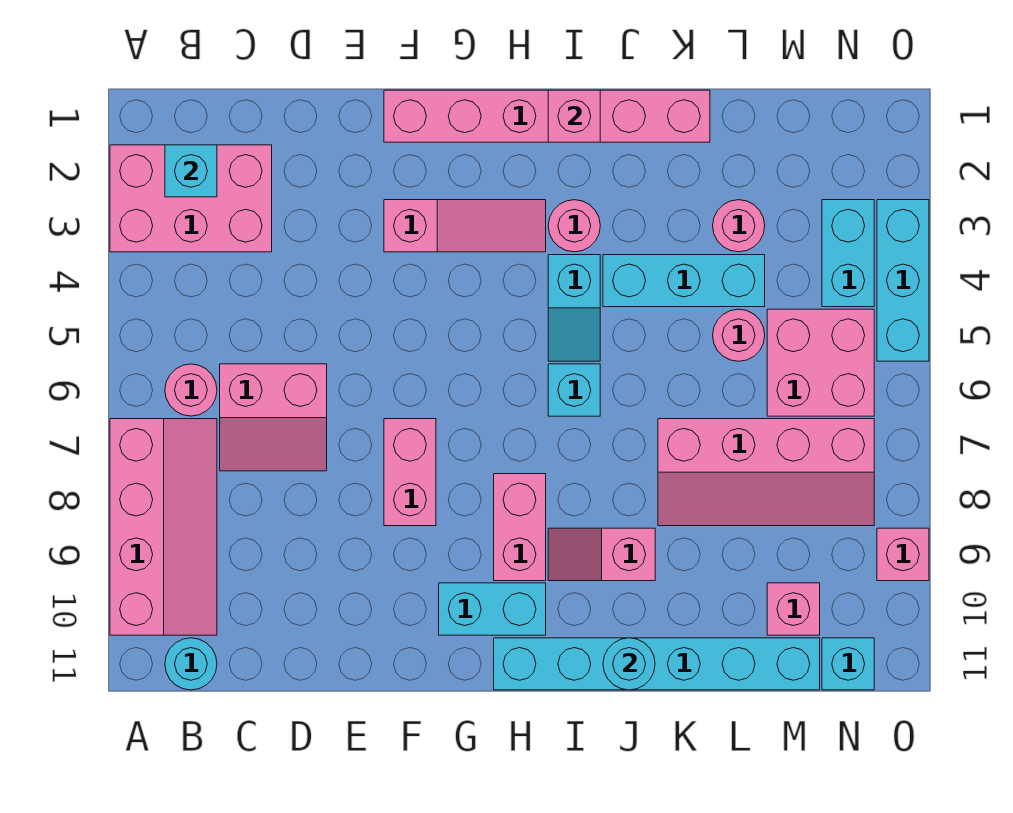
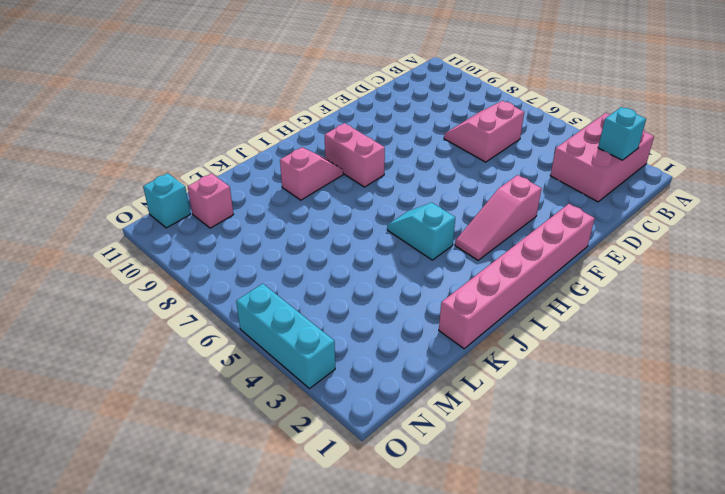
none -> pink 2x4 slope [110,419,217,635]
none -> pink 1x1 round brick [165,364,217,416]
none -> cyan 1x1 round brick [165,638,217,690]

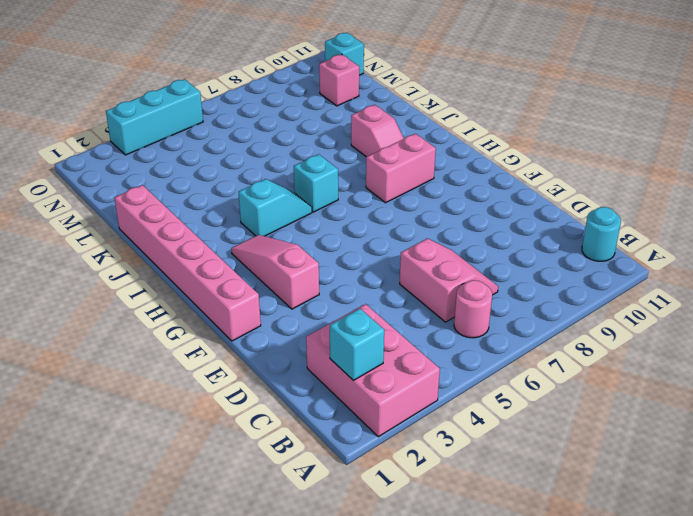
none -> pink 2x4 slope [110,419,217,635]
none -> pink 1x2 brick [384,419,436,526]
none -> cyan 1x2 brick [439,583,546,635]

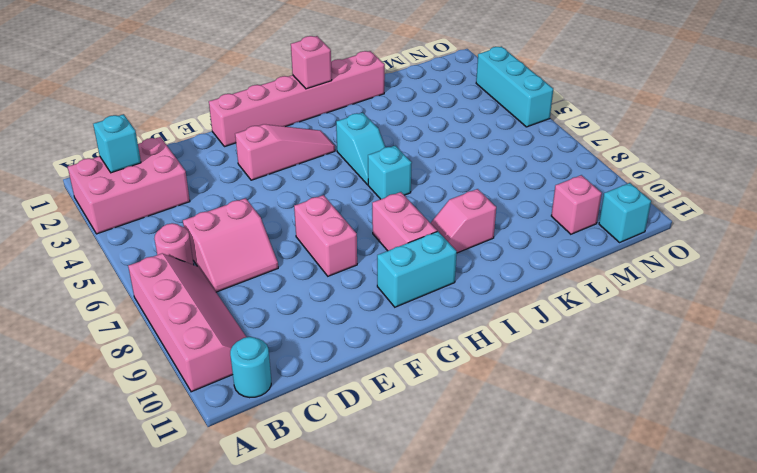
none -> cyan 1x6 brick [494,638,820,690]
none -> pink 1x1 round brick [548,200,600,252]
none -> cyan 1x3 brick [603,255,765,307]

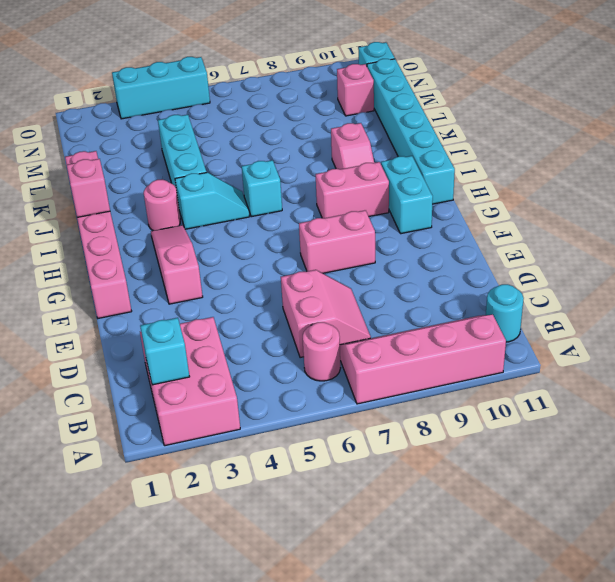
none -> pink 2x4 slope [658,419,874,526]
none -> pink 1x1 round brick [713,200,765,252]
none -> pink 1x1 round brick [713,309,765,361]

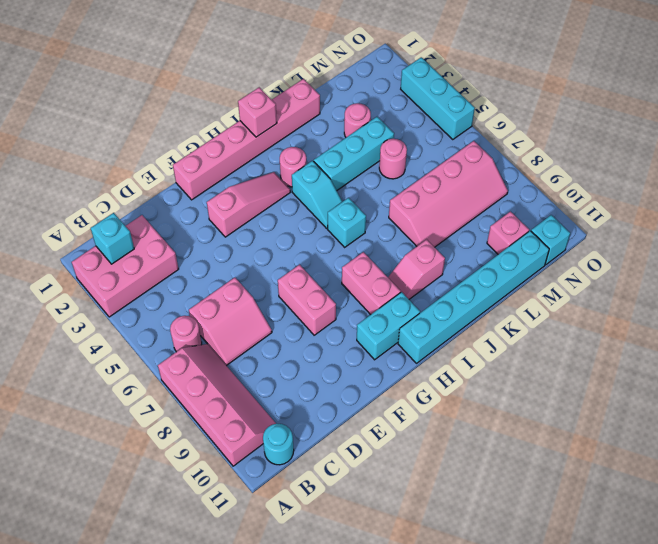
none -> pink 2x2 brick [767,309,874,416]
none -> cyan 1x2 brick [822,200,874,307]
none -> pink 1x1 brick [877,528,929,581]

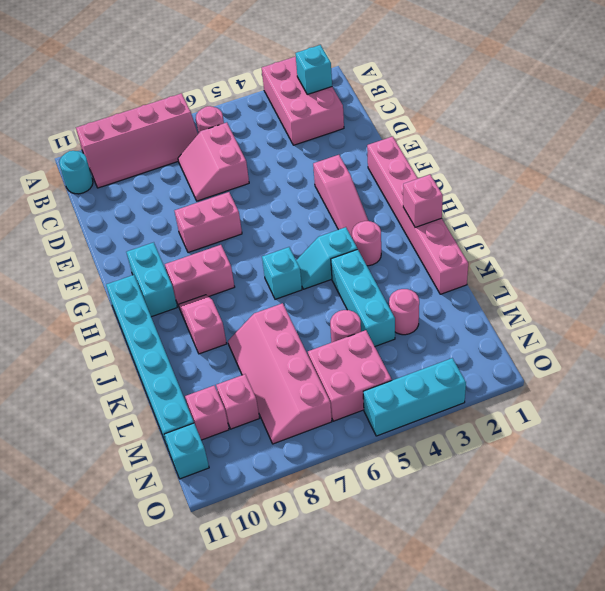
pink 1x1 brick [216,374,259,429] -> pink 1x1 brick moved to [877,528,929,581]
none -> cyan 1x2 brick [822,200,874,307]
none -> cyan 1x1 round brick [603,638,655,690]

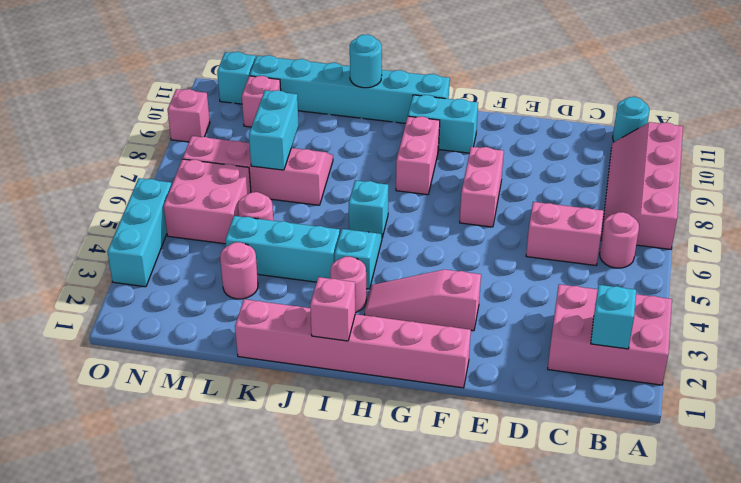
cyan 1x2 brick [249,90,299,170] -> cyan 1x2 brick moved to [822,200,874,307]
none -> pink 1x2 slope [548,528,655,581]

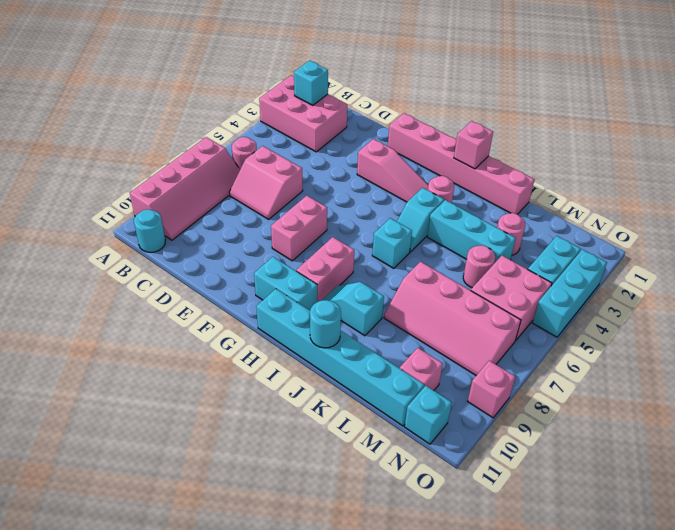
cyan 1x2 slope [322,282,384,336] -> pink 1x2 slope [548,528,655,581]

